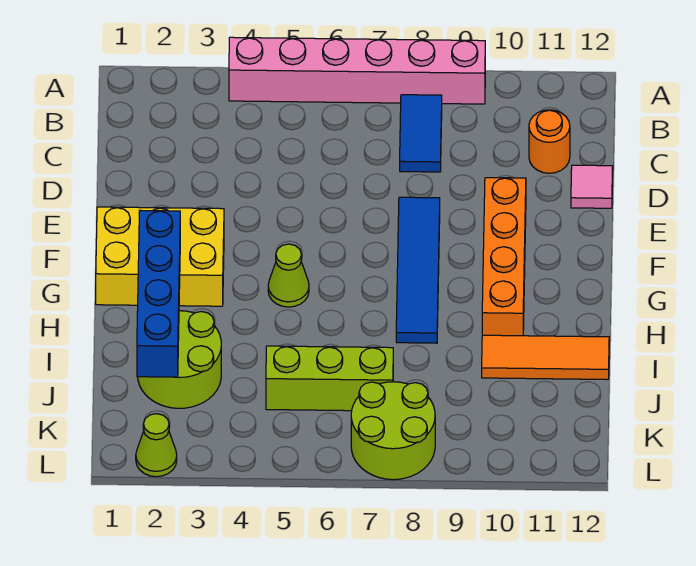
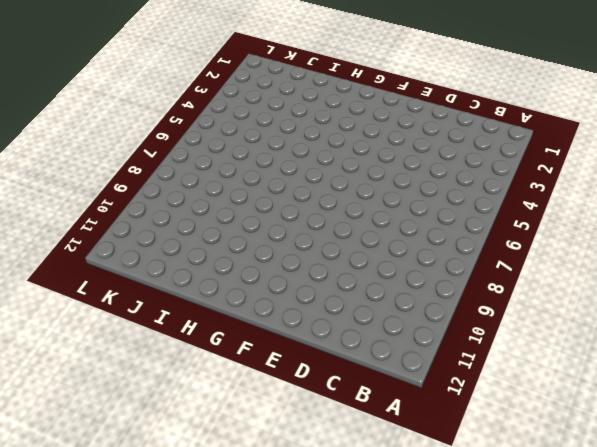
none -> pink 1x6 brick [229,37,485,104]
none -> blue 1x2 tile [400,95,442,172]
none -> orange 1x1 round brick [529,110,570,173]

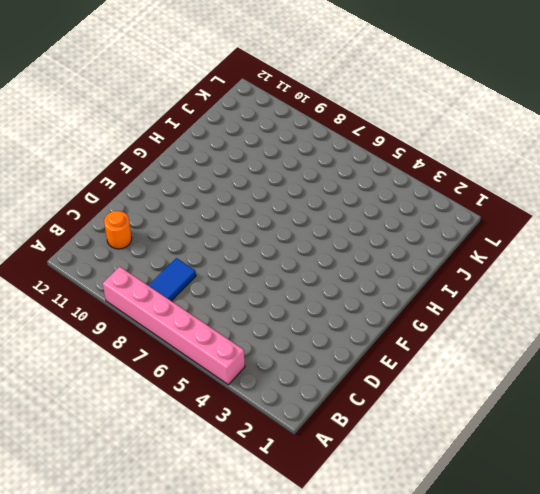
none -> pink 1x1 tile [571,165,613,208]
none -> blue 1x4 tile [396,197,440,343]
none -> orange 1x4 brick [482,178,526,336]

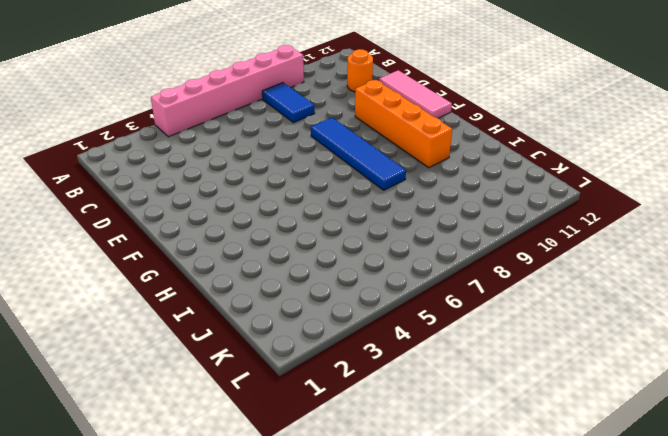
pink 1x3 tile [379,70,452,118] -> pink 1x1 tile [571,165,613,208]
none -> yellow 2x3 brick [96,207,224,306]
none -> lime 1x1 cone [268,244,309,307]
none -> lime 2x2 round brick [138,311,221,408]

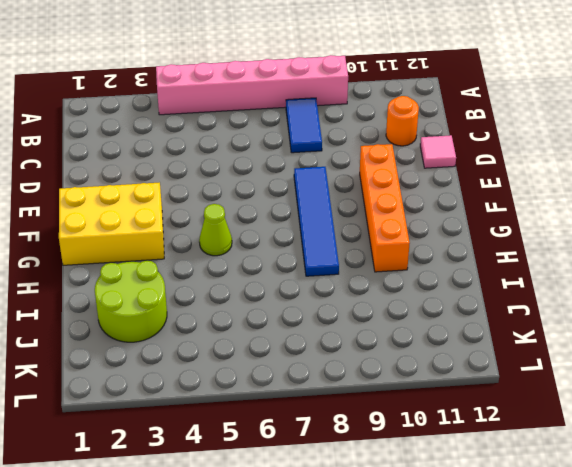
none -> orange 1x3 tile [482,335,609,380]
none -> lime 1x3 brick [266,346,393,411]
none -> lime 2x2 round brick [351,382,435,480]

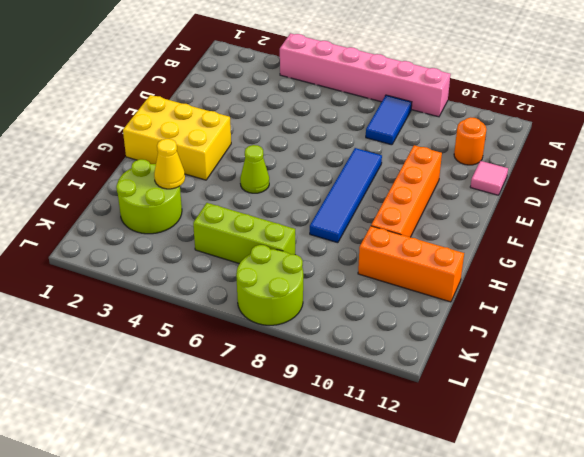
yellow 1x1 cone [154,139,185,189] -> none
orange 1x3 brick [358,226,464,302] -> orange 1x3 tile [482,335,609,380]
none -> lime 1x1 cone [136,414,177,477]
none -> blue 1x4 brick [137,210,180,377]

